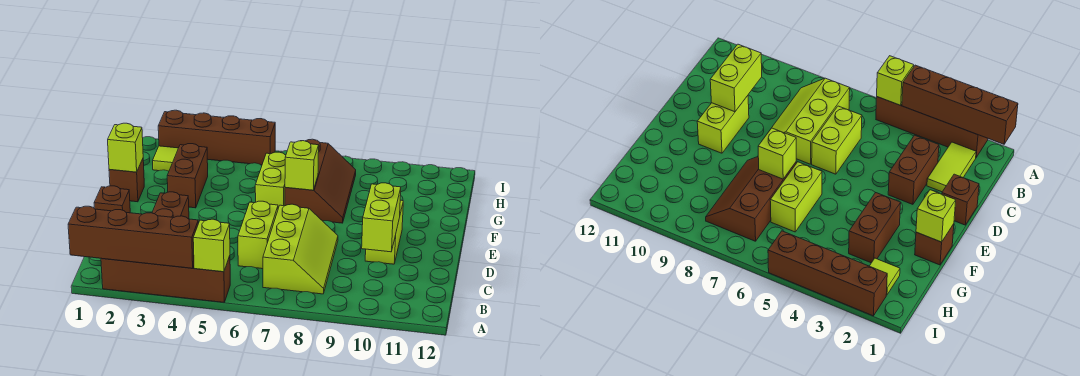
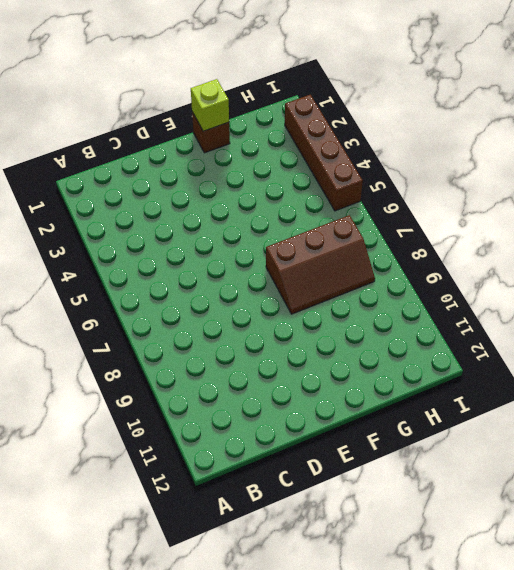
none -> brown 1x4 brick [101,256,230,302]
none -> lime 1x2 tile [927,142,976,192]
none -> lime 2x3 slope [263,204,338,294]

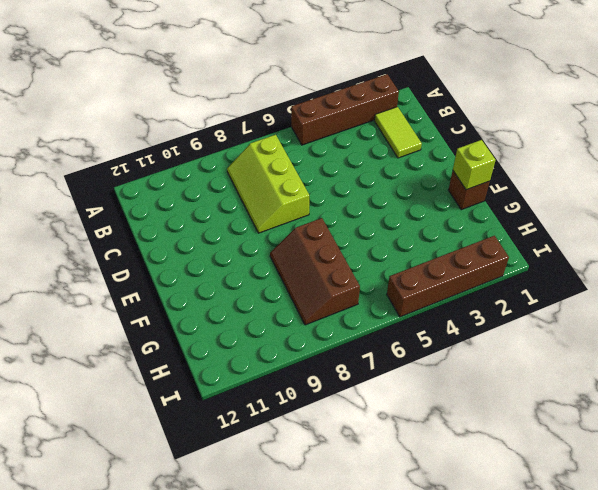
none -> brown 1x2 brick [152,192,189,219]
none -> lime 1x2 brick [238,201,278,269]
none -> brown 1x1 brick [94,186,130,213]

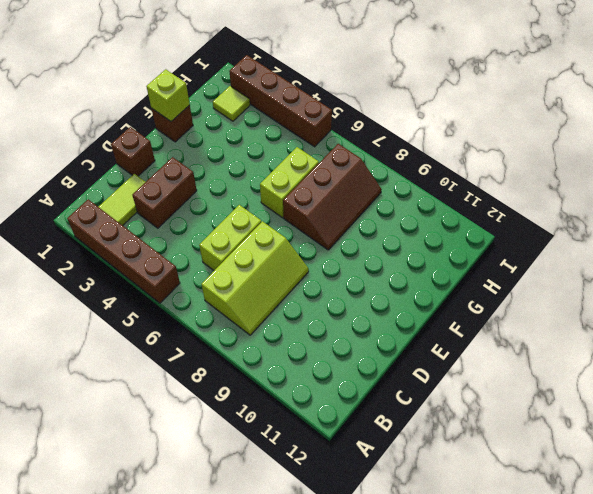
none -> lime 1x2 brick [365,200,403,264]
none -> brown 1x2 brick [167,144,208,208]
none -> brown 1x4 brick [68,206,198,268]

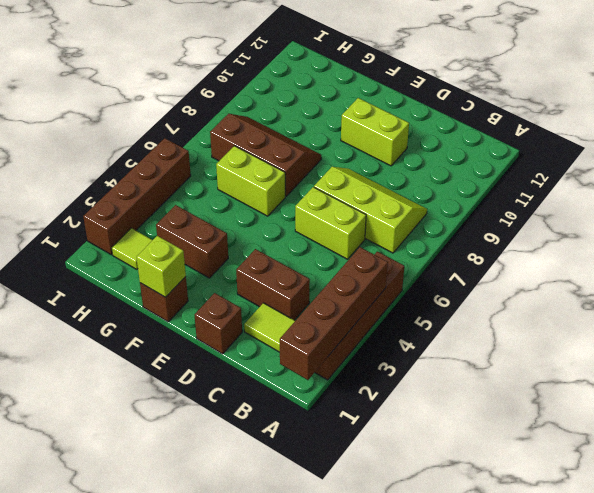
none -> lime 1x1 brick [193,219,230,272]
none -> lime 1x2 brick [362,183,401,252]
none -> lime 1x1 brick [285,141,319,190]

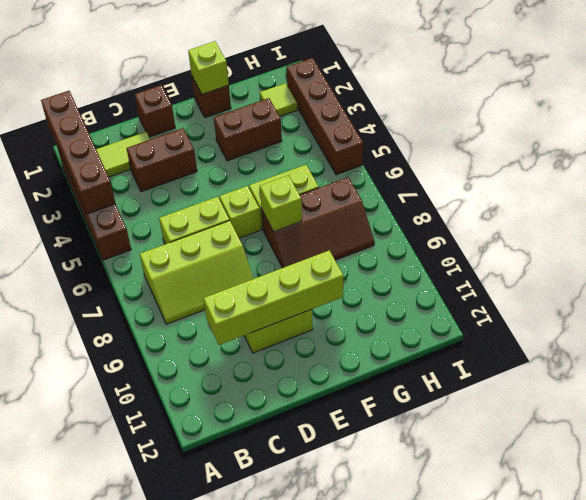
lime 1x4 brick [203,250,343,345] -> lime 1x2 brick [362,183,401,252]
lime 1x1 brick [219,186,261,238] -> lime 1x1 brick moved to [193,219,230,272]

